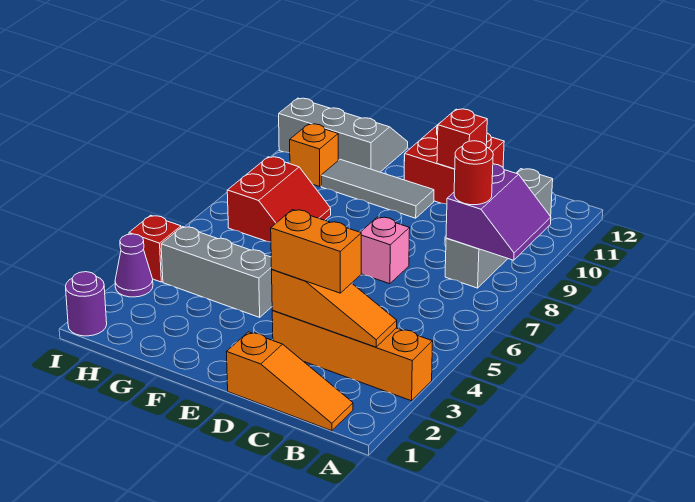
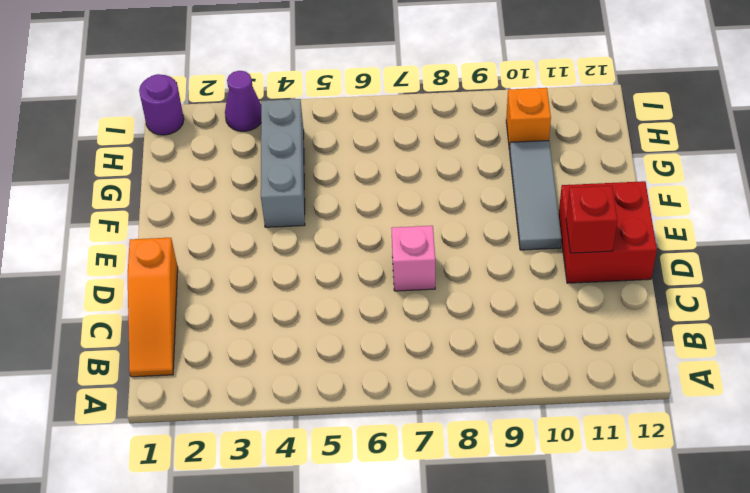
none -> orange 1x4 brick [272,311,433,401]
none -> grey 1x4 brick [445,169,553,288]
none -> red 2x2 slope [227,157,331,242]

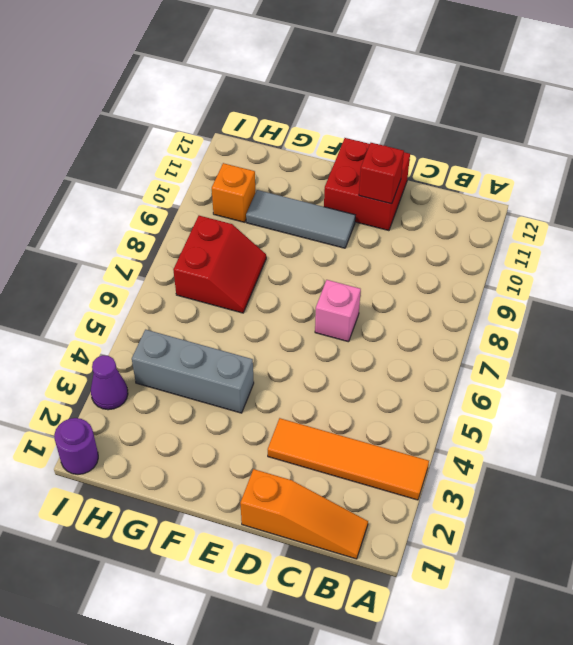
orange 1x4 tile [268,418,429,500] -> orange 1x4 brick [272,311,433,401]
none -> grey 1x4 brick [445,169,553,288]
none -> grey 2x3 slope [279,98,408,172]
none -> red 1x1 brick [129,215,181,282]

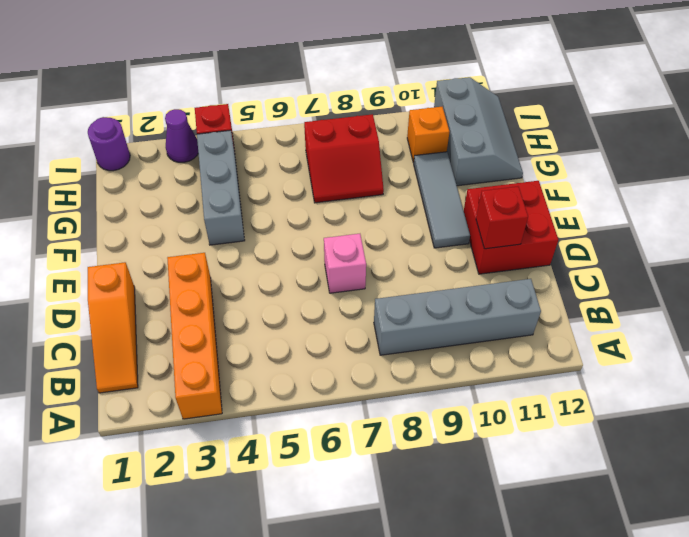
none -> purple 2x2 slope [446,164,551,260]
none -> orange 1x3 slope [272,270,397,347]
none -> red 1x1 round brick [454,141,493,205]

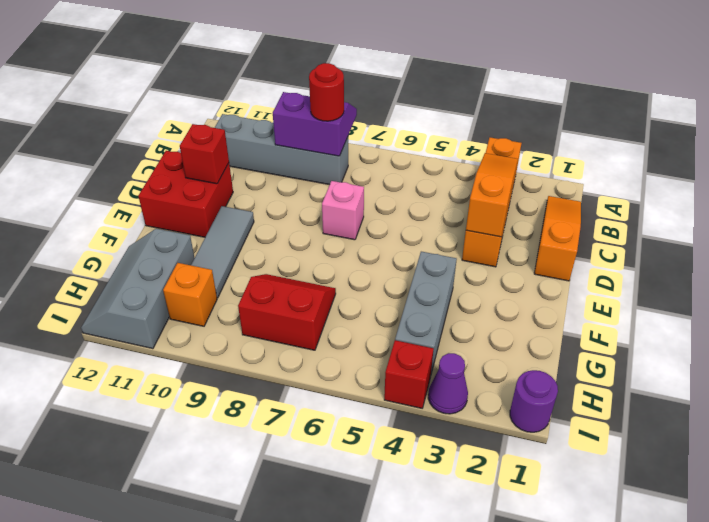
none -> orange 1x2 brick [271,210,361,293]

